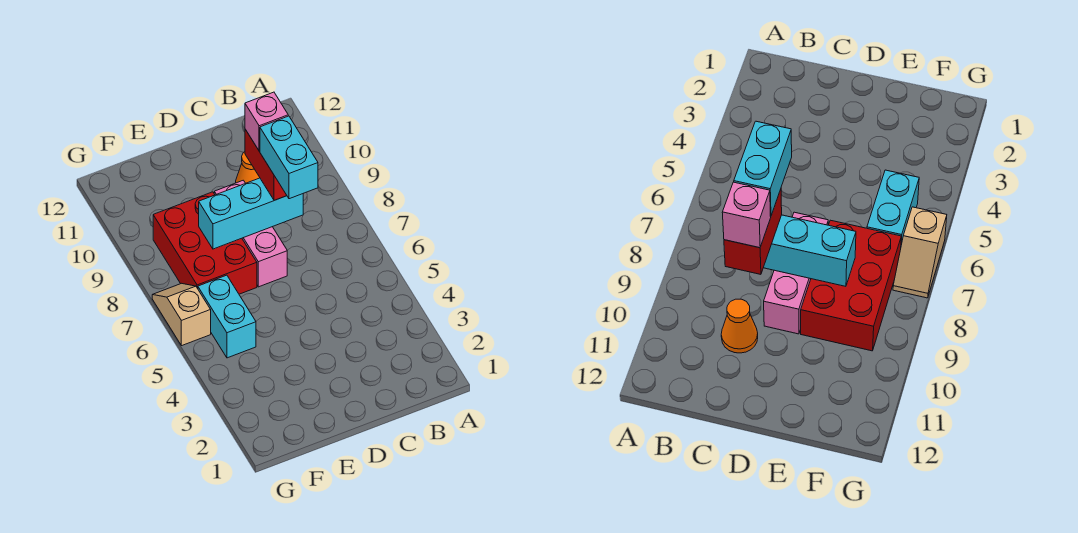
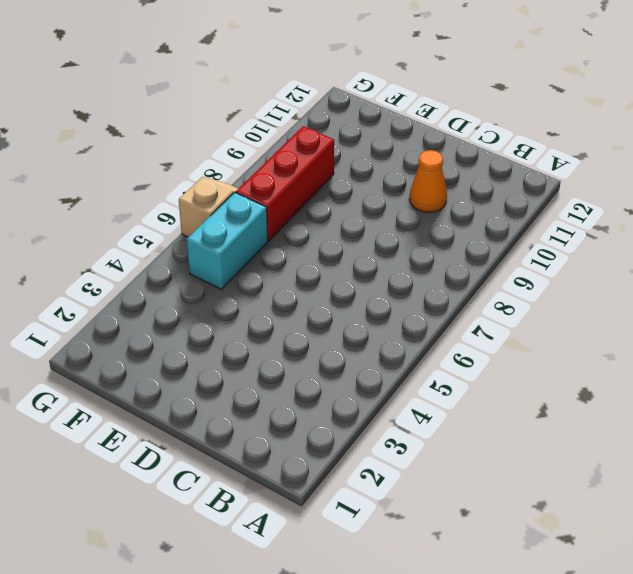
red 1x3 brick [236,126,334,241] -> red 2x3 brick [153,192,257,294]
none -> pink 1x3 brick [214,180,287,287]
none -> cyan 1x3 brick [199,178,303,249]

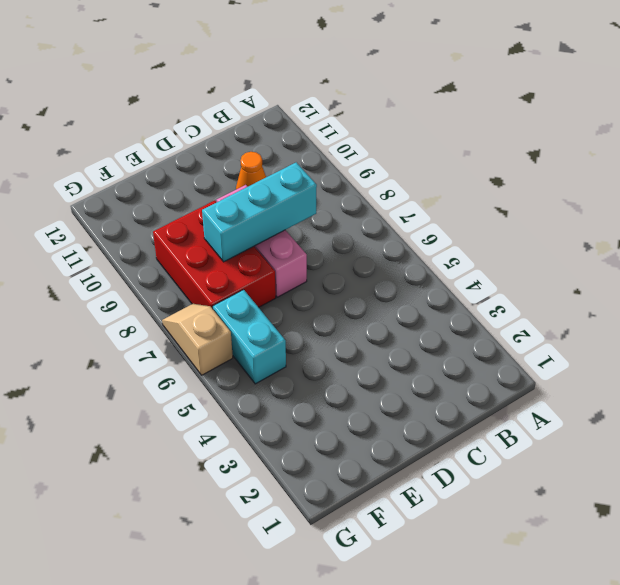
none -> red 1x2 brick [245,129,287,200]
none -> cyan 1x2 brick [260,116,318,199]

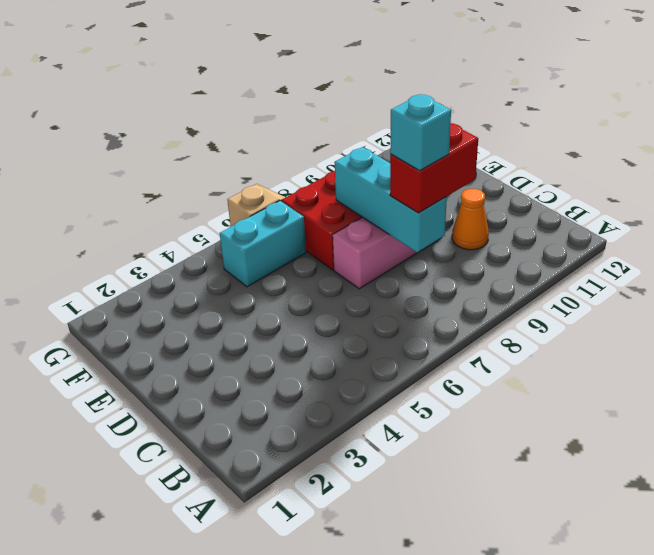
cyan 1x1 brick [390,94,451,171] -> cyan 1x2 brick [260,116,318,199]
none -> pink 1x1 brick [245,92,288,151]

